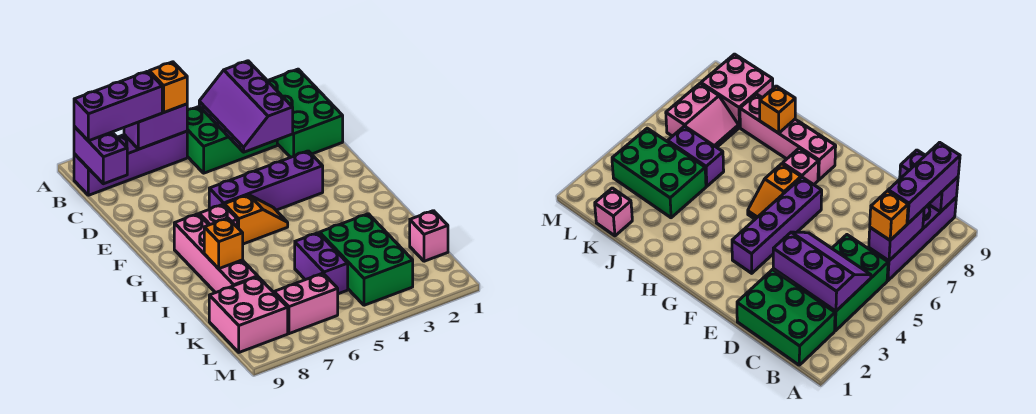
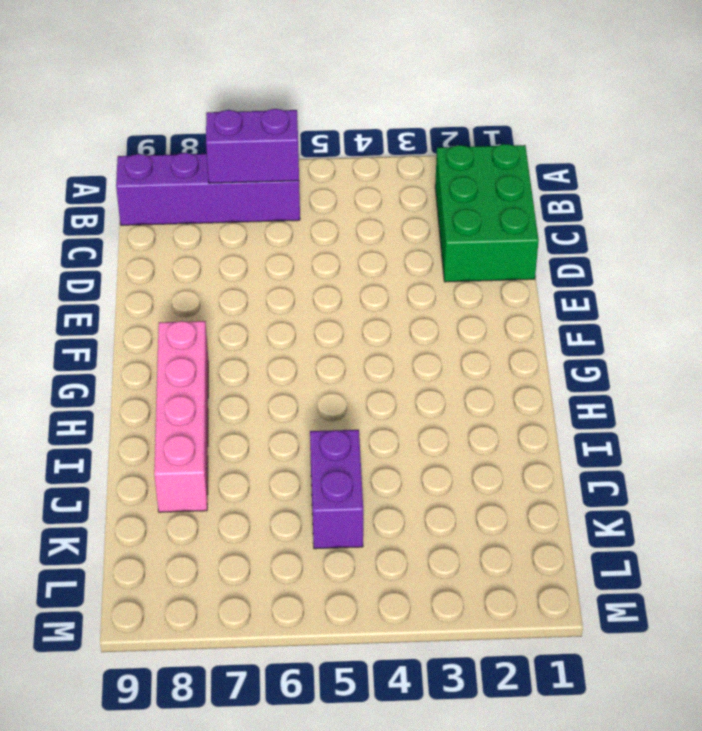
none -> green 2x3 brick [187,106,277,173]
none -> purple 1x4 brick [209,151,323,210]
none -> orange 1x2 slope [224,195,288,244]

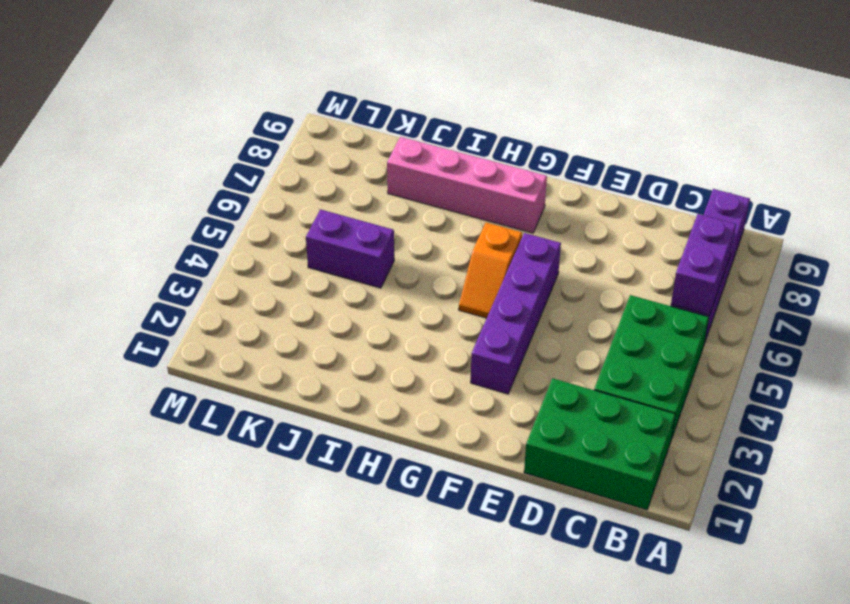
none -> pink 1x1 brick [199,205,237,227]
none -> green 2x3 brick [320,214,413,305]
none -> pink 1x1 brick [410,211,448,261]

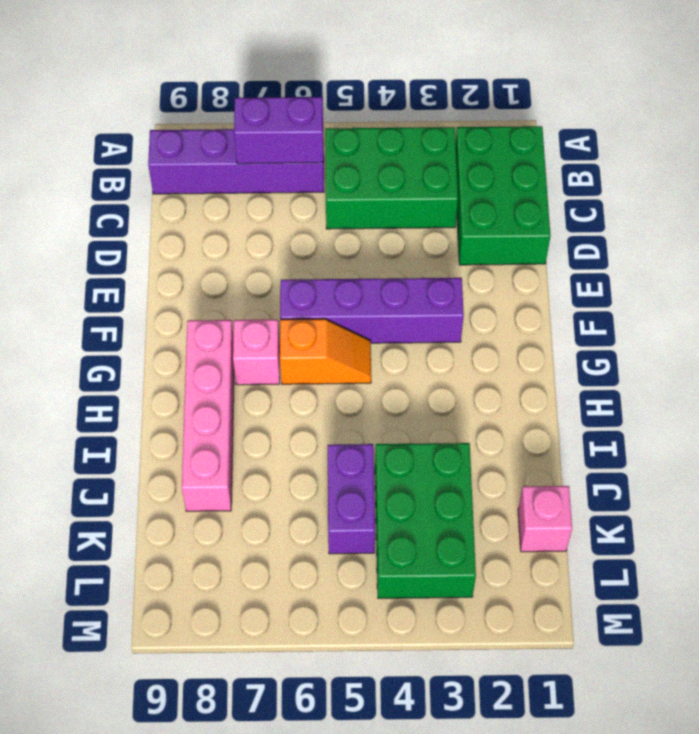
none -> pink 2x2 slope [273,273,338,334]
none -> pink 2x2 brick [209,277,288,352]
none -> purple 2x3 slope [199,61,293,152]

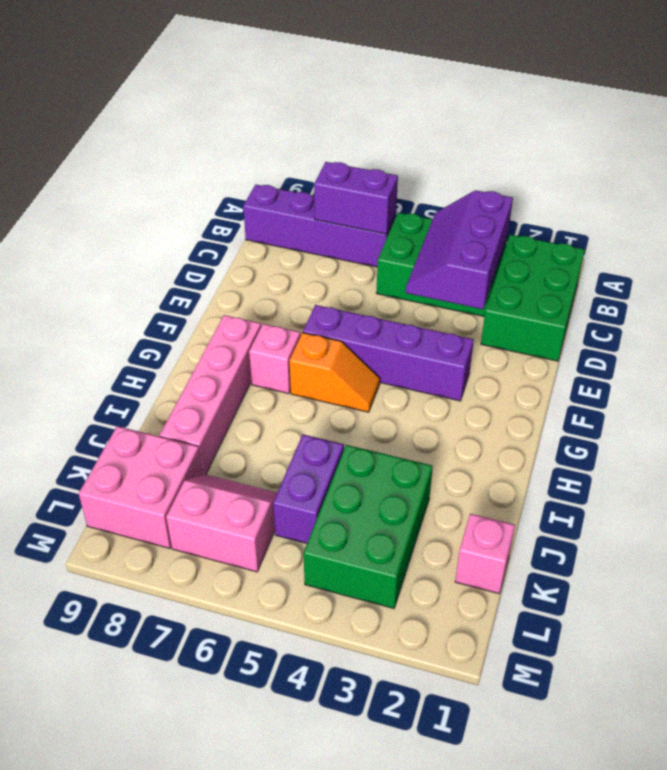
none -> purple 1x2 brick [74,127,127,184]
none -> orange 1x1 brick [204,218,243,269]
none -> orange 1x1 brick [149,62,187,113]

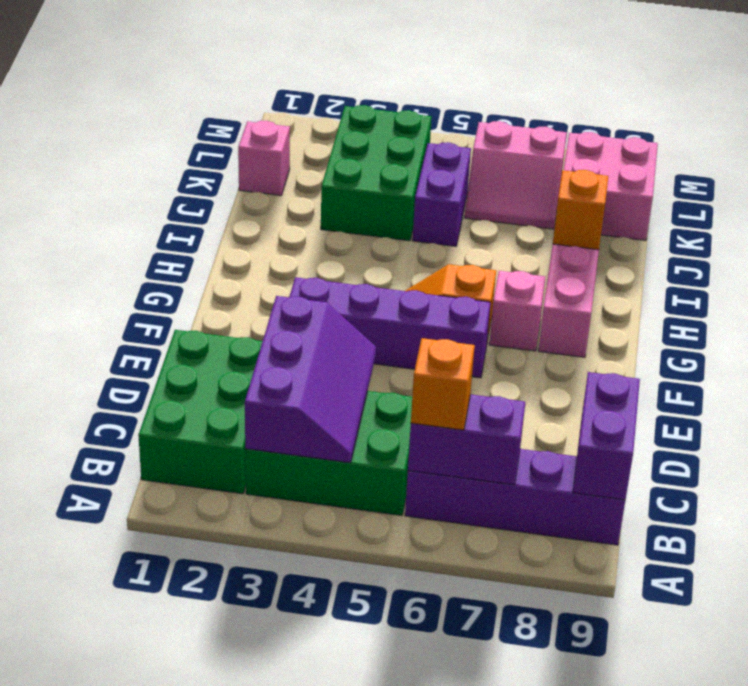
none -> purple 1x3 brick [74,71,162,141]

